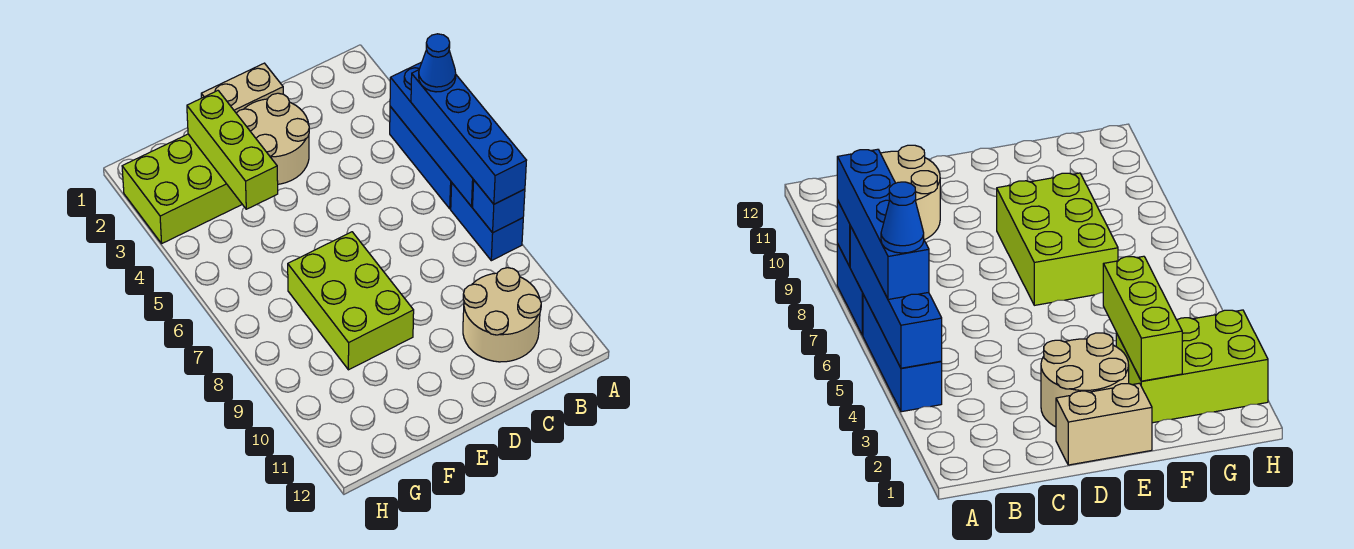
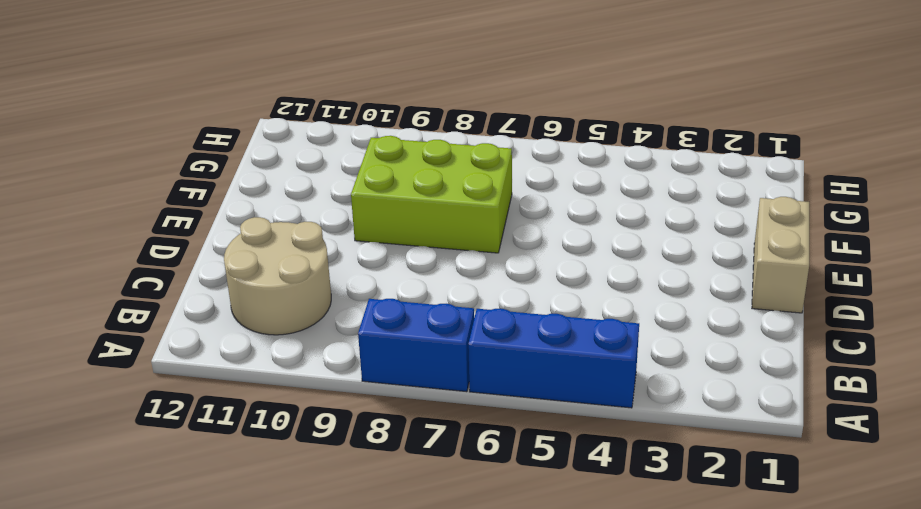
none -> tan 2x2 round brick [236,93,309,184]
none -> lime 2x3 brick [122,134,242,243]
none -> blue 1x4 brick [390,63,474,207]

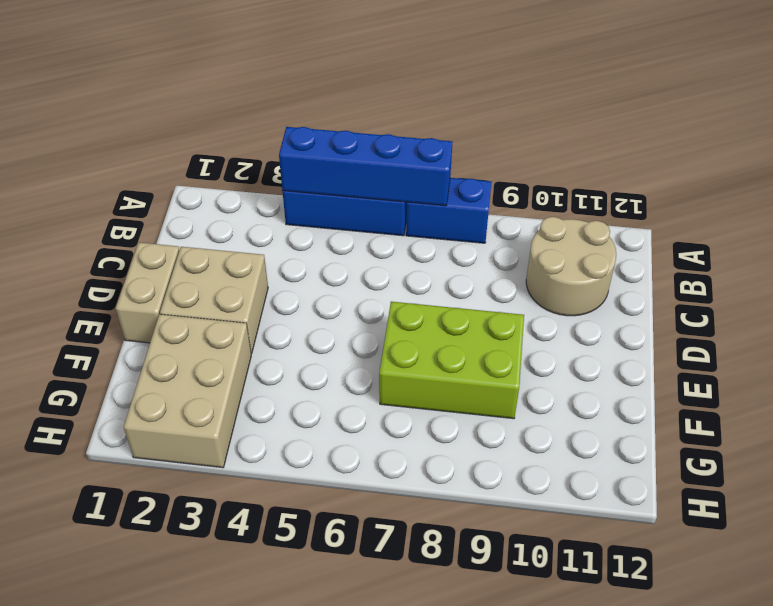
tan 2x2 brick [160,247,268,354] -> tan 2x2 round brick [236,93,309,184]
tan 2x3 brick [124,314,251,468] -> lime 2x3 brick [122,134,242,243]
none -> blue 1x1 brick [473,181,525,233]
none -> lime 1x3 brick [187,91,278,209]
none -> blue 1x4 brick [411,70,526,204]

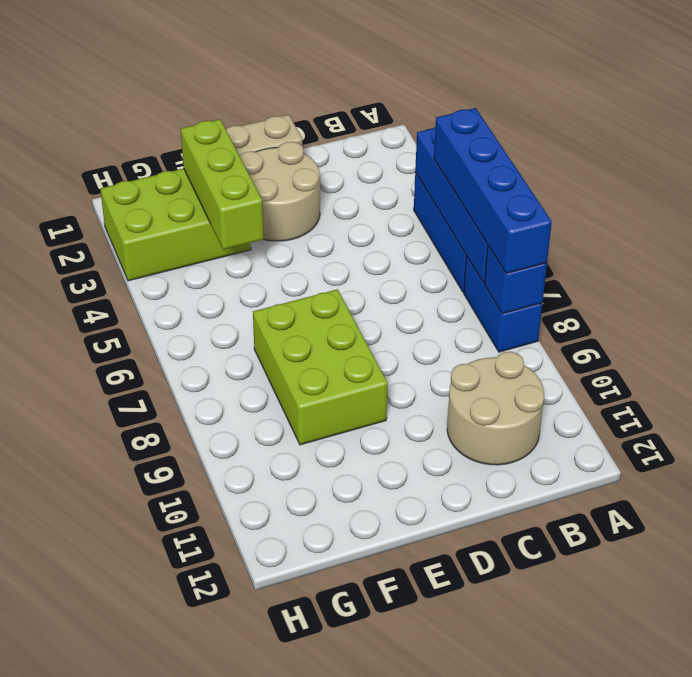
none -> blue 1x1 cone [419,34,456,92]

